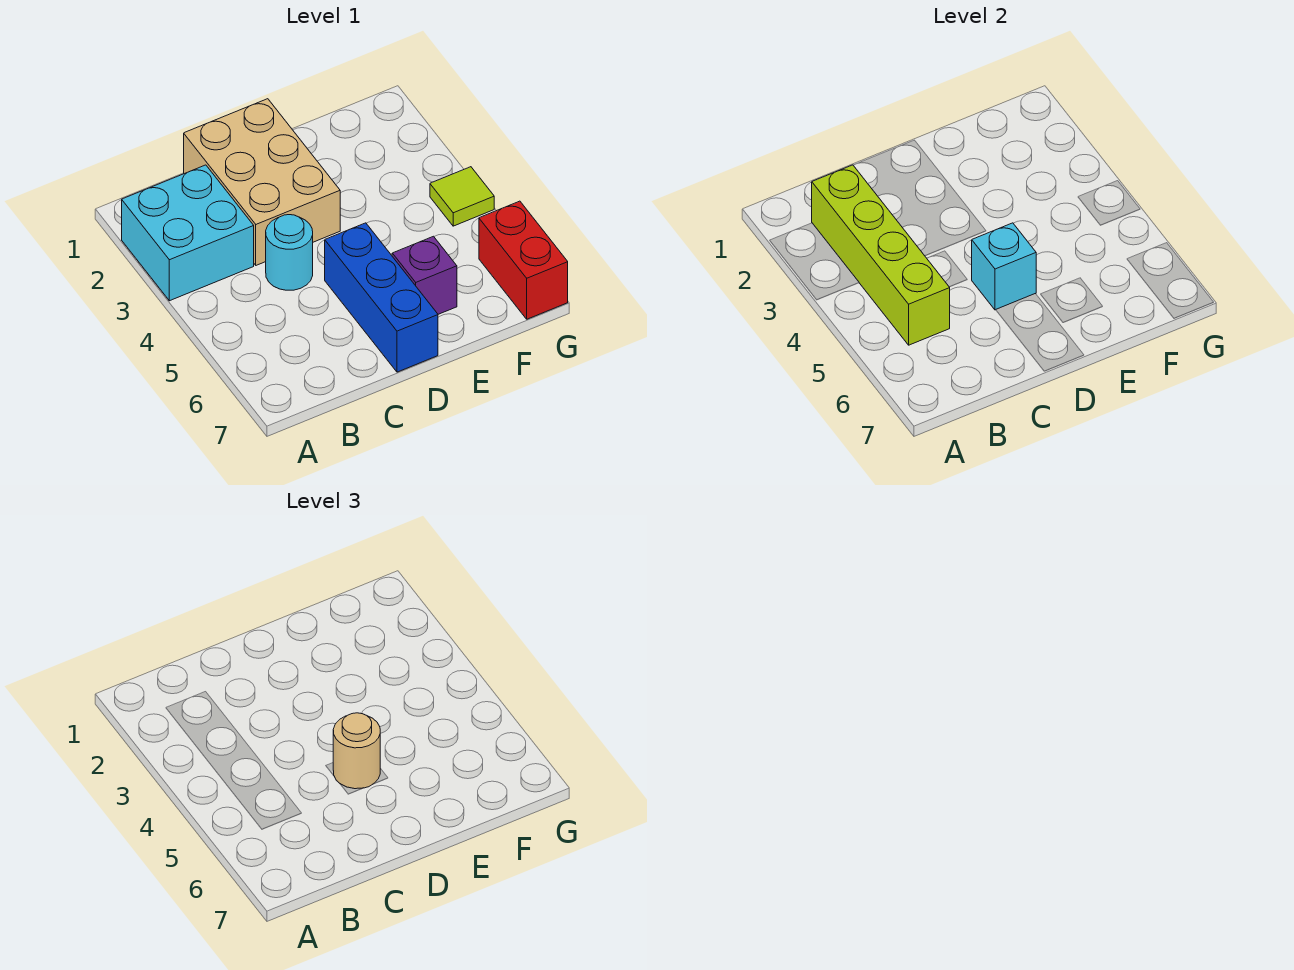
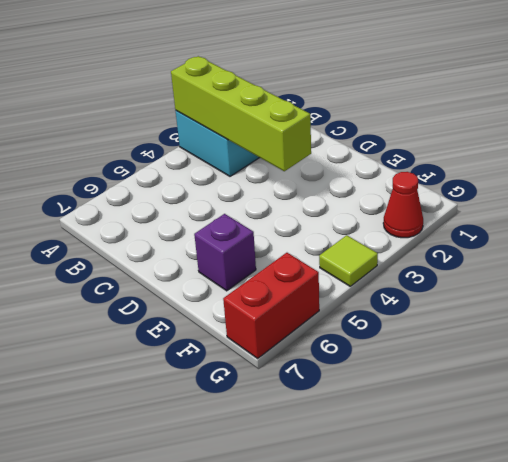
lime 1x4 brick [171,56,311,171] -> lime 1x4 brick turned to [812,165,950,345]
red 1x1 cone [383,172,423,238] -> none
none -> tan 2x3 brick [184,99,340,265]
none -> cyan 1x1 round brick [266,215,313,290]

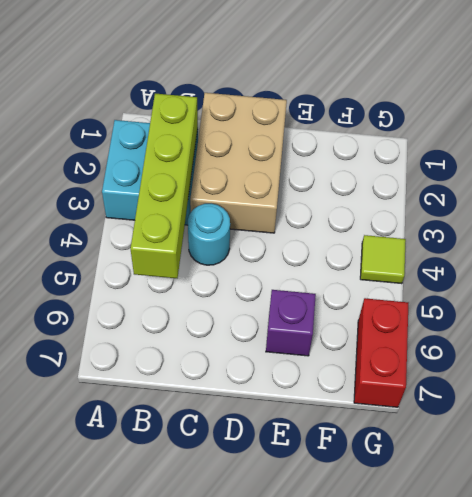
none -> blue 1x3 brick [325,223,438,372]
none -> cyan 1x1 brick [972,223,1036,310]

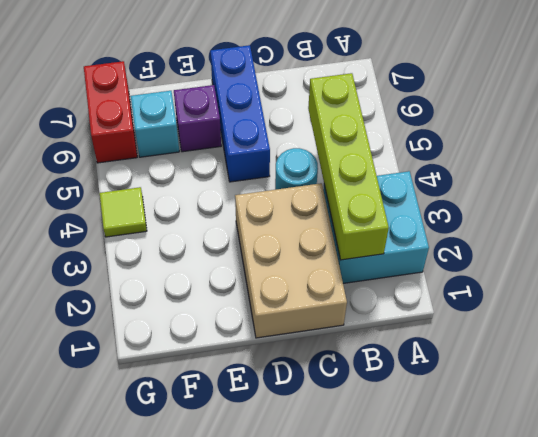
cyan 1x1 brick [131,91,179,157] -> cyan 1x1 brick moved to [972,223,1036,310]
none -> tan 1x1 round brick [333,713,380,789]

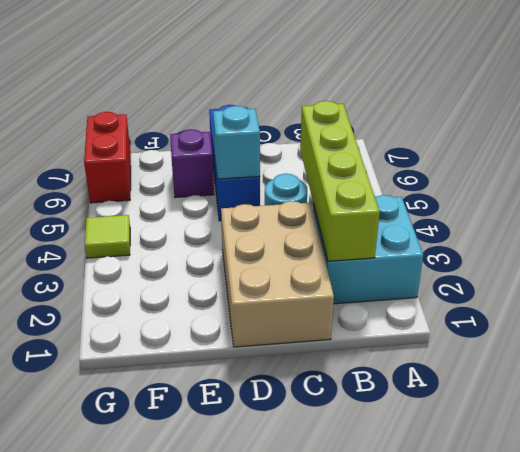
none -> tan 1x1 round brick [333,713,380,789]

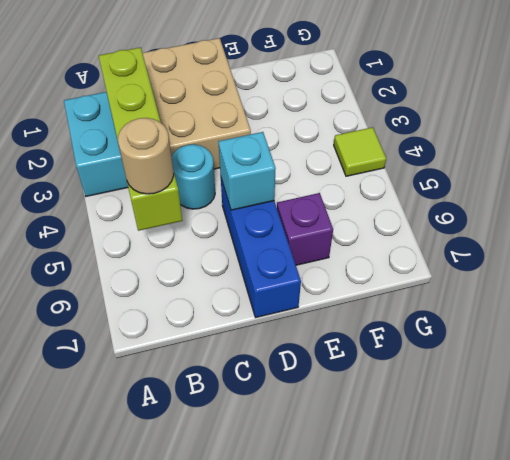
tan 1x1 round brick [118,118,174,194] -> tan 1x1 round brick moved to [333,713,380,789]
none -> red 1x2 brick [479,201,568,319]

